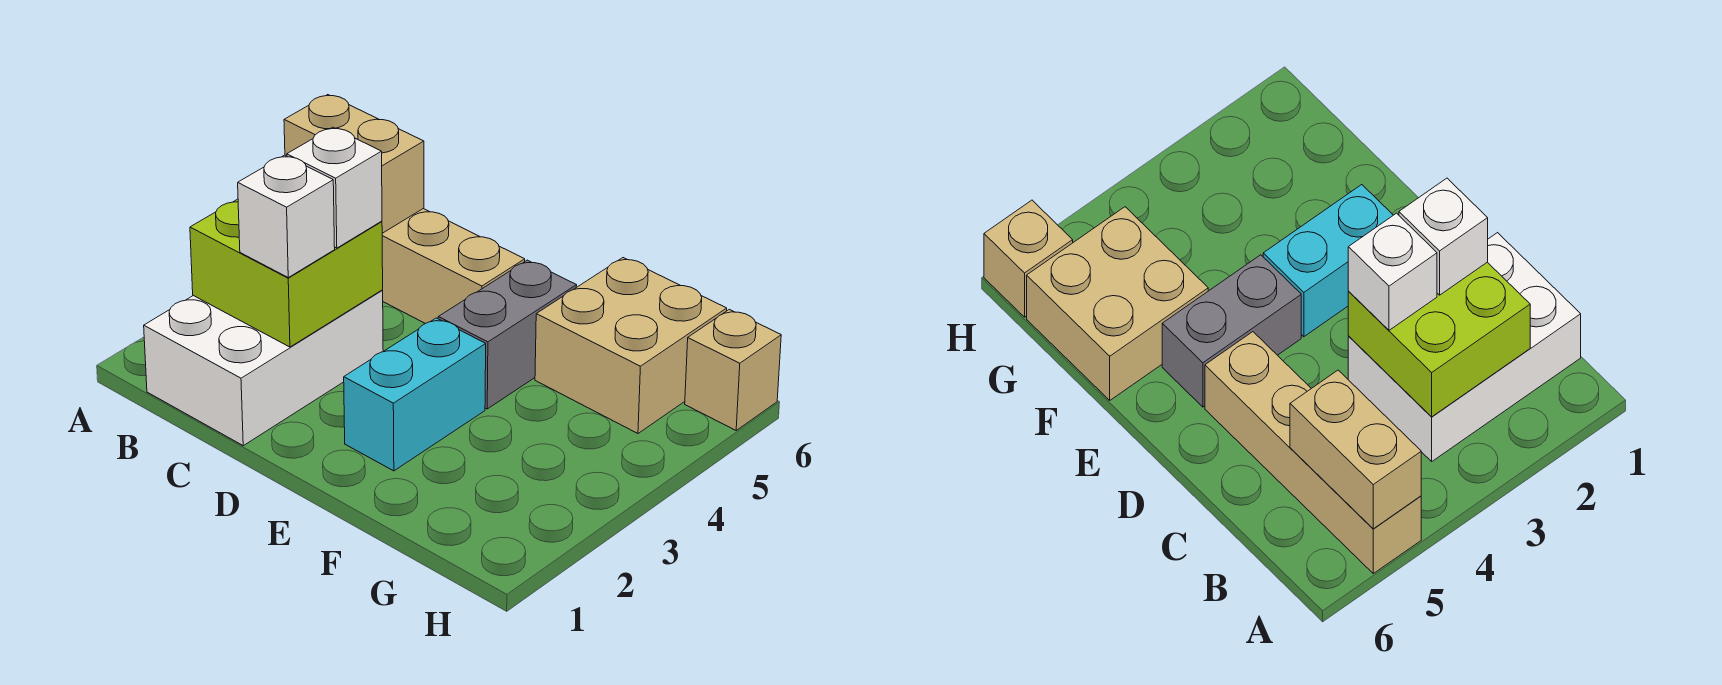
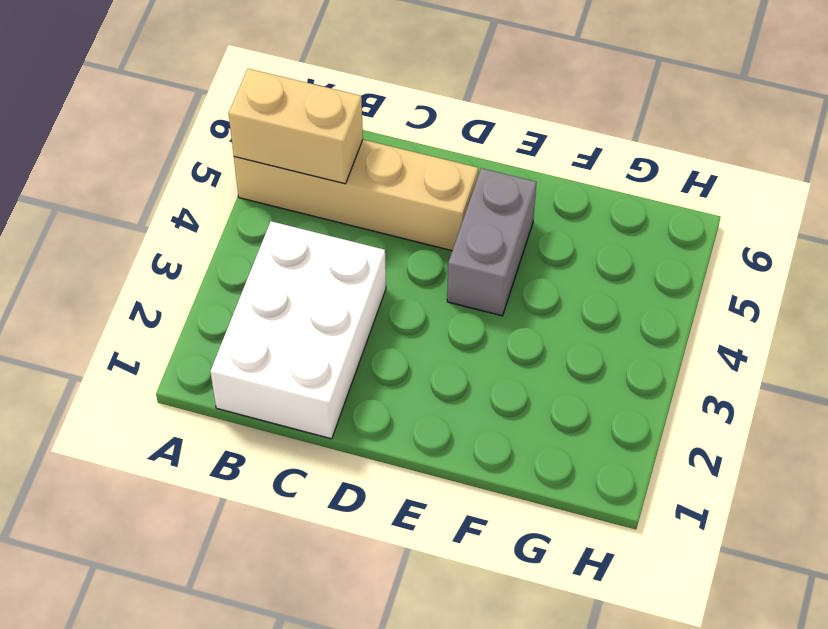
none -> cyan 1x2 brick [344,318,486,471]
none -> tan 2x2 brick [535,258,727,433]

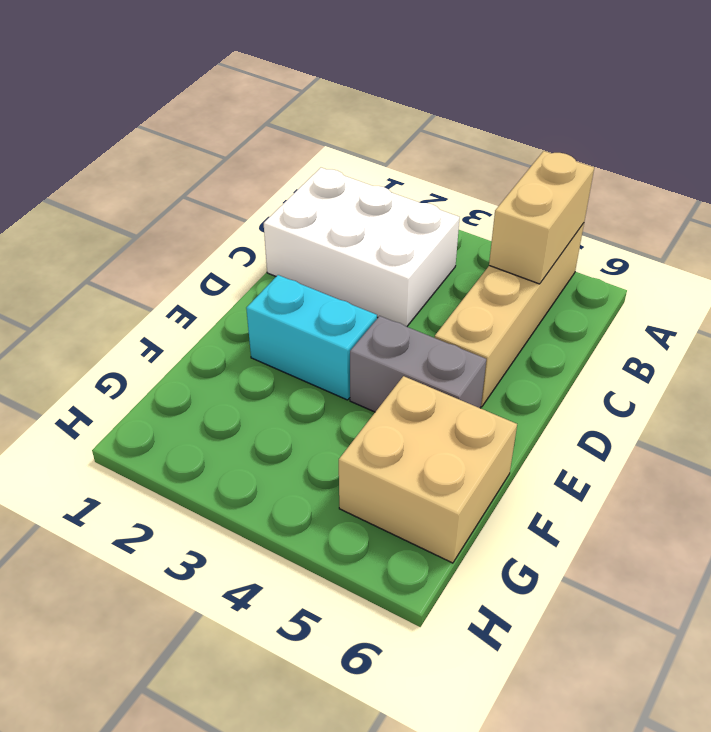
none -> tan 1x1 brick [685,309,781,430]
none -> lime 2x2 brick [190,199,383,347]

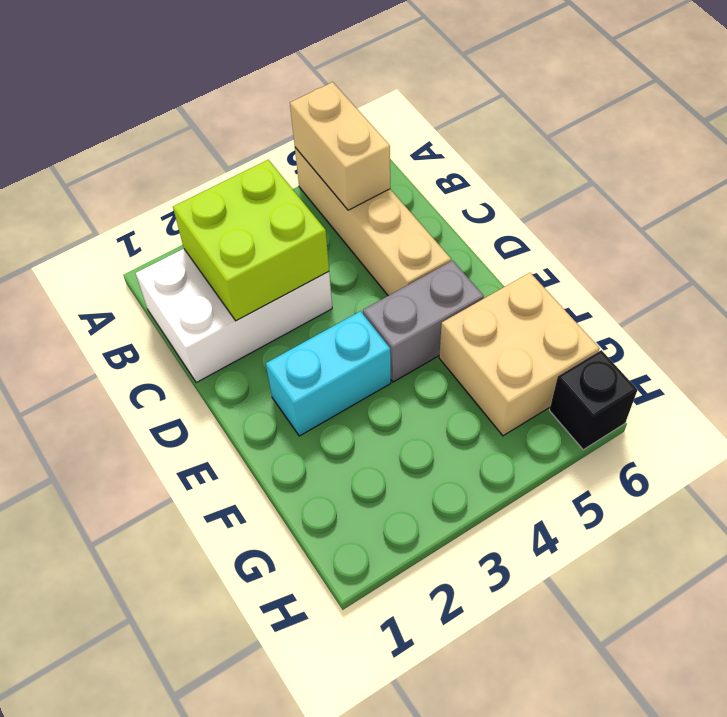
black 1x1 brick [549,350,638,450] -> tan 1x1 brick [685,309,781,430]
none -> white 1x1 brick [238,155,335,277]
none -> white 1x1 brick [287,127,382,248]

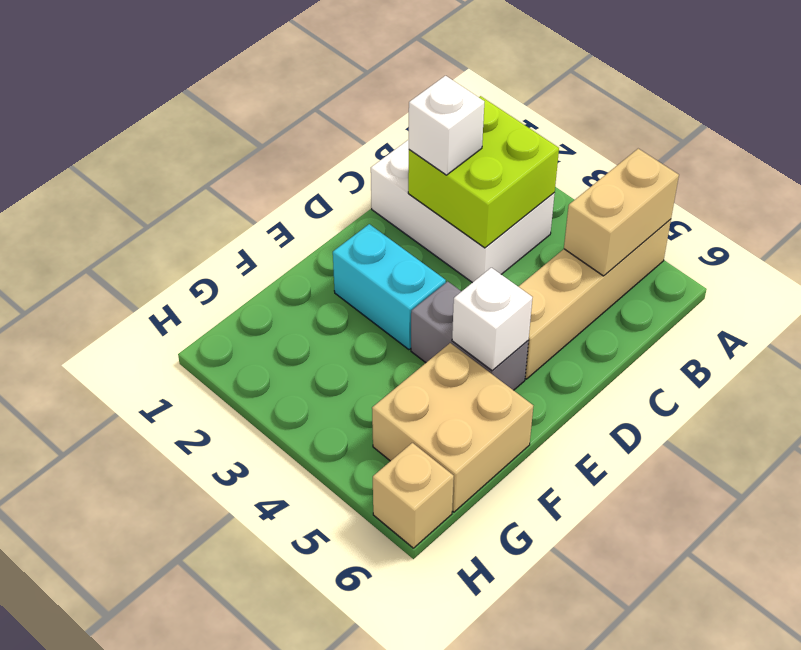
white 1x1 brick [452,268,532,371] -> white 1x1 brick moved to [287,127,382,248]

